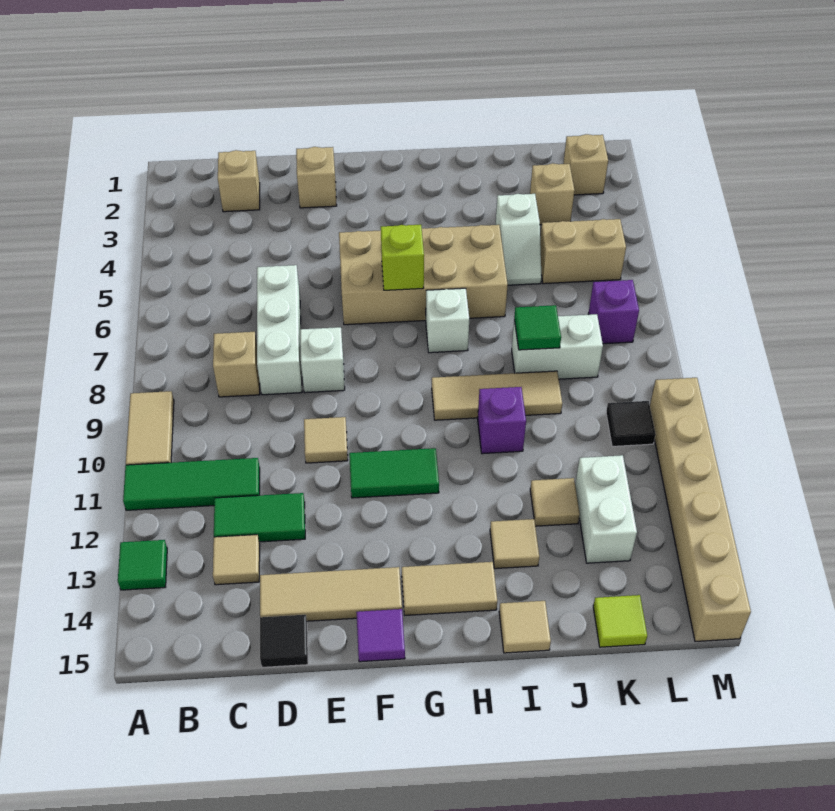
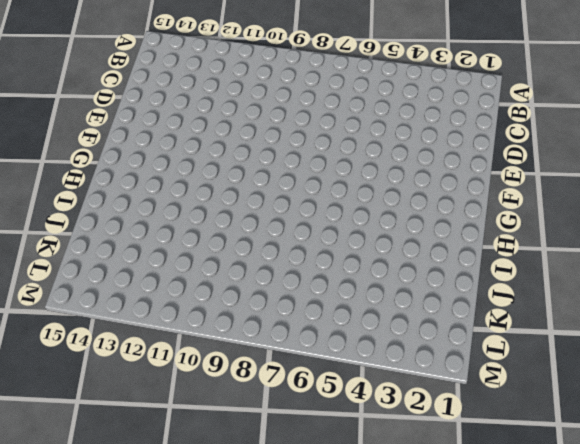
none -> tan 1x2 tile [126,391,174,465]
none -> green 1x3 tile [123,458,260,510]
none -> green 1x1 tile [118,540,167,590]
none -> tan 1x1 brick [218,150,260,212]

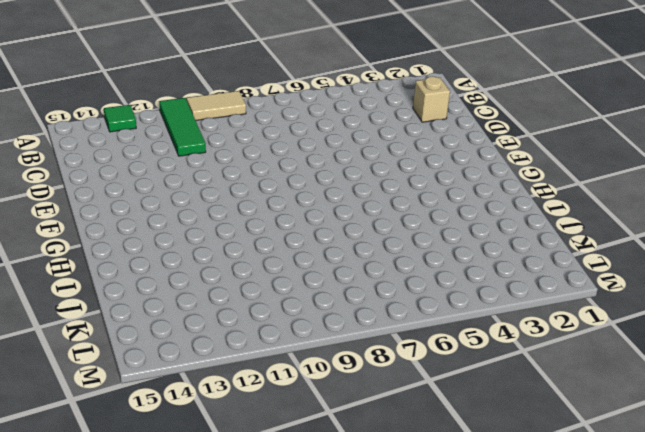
none -> tan 1x1 brick [213,332,260,397]
none -> green 1x2 tile [214,493,305,542]
none -> tan 1x1 tile [213,535,260,585]
none -> white 1x3 brick [257,265,302,395]

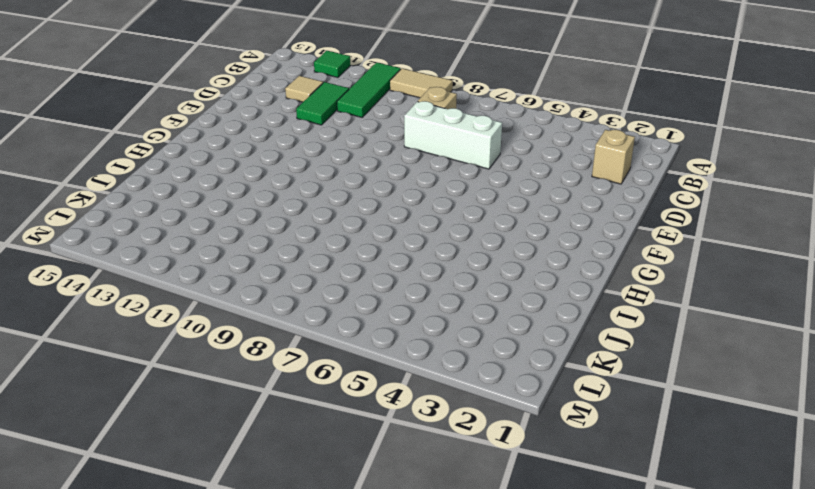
none -> tan 1x3 tile [260,567,402,621]
none -> black 1x1 tile [260,615,308,667]
none -> tan 1x1 brick [296,147,337,208]
none -> white 1x1 brick [300,327,345,393]

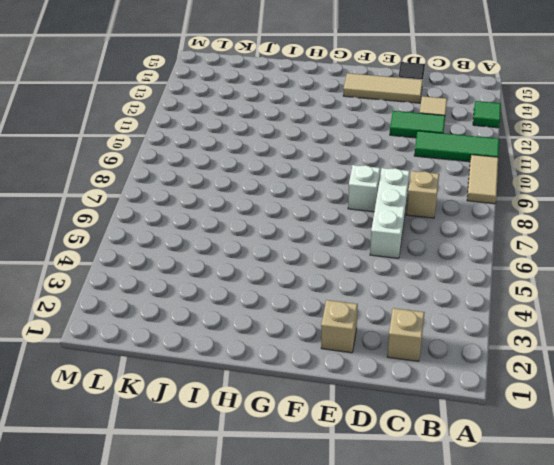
none -> tan 1x1 tile [304,417,348,463]
none -> tan 2x4 brick [339,225,508,325]
none -> green 1x2 tile [349,448,439,498]
none -> purple 1x1 tile [356,609,405,662]

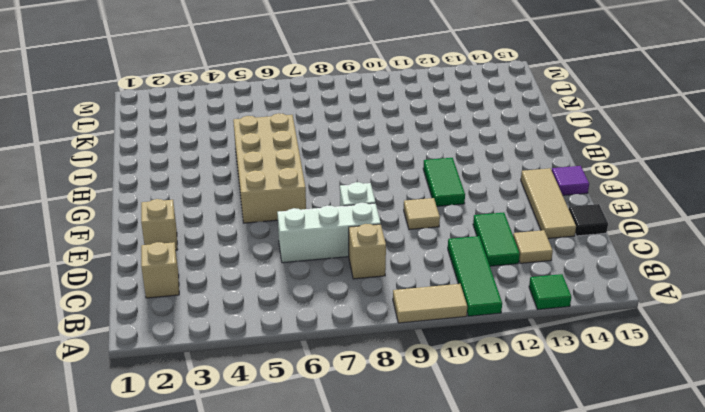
none -> tan 1x2 tile [402,562,497,615]
none -> white 1x1 brick [426,288,469,353]
none -> tan 1x3 tile [432,371,562,420]
none -> purple 1x1 brick [478,387,526,454]

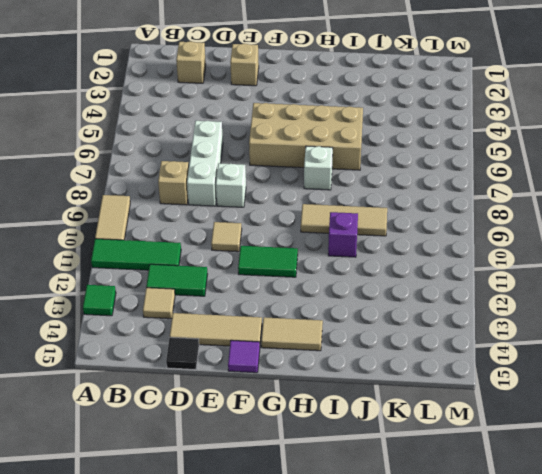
none -> tan 1x1 tile [490,519,539,569]
none -> tan 1x1 tile [499,601,551,653]
none -> white 1x2 slope [495,194,542,285]
none -> white 1x2 brick [512,314,603,379]

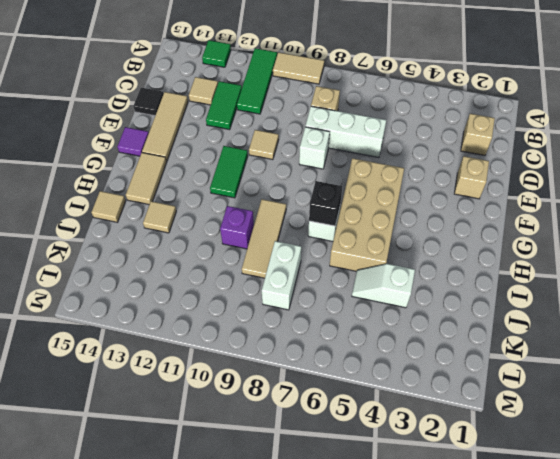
black 1x1 brick [309,181,342,226] -> none
none -> tan 1x1 tile [530,478,580,526]
none -> tan 1x1 brick [530,163,575,225]
none -> tan 1x2 brick [540,219,626,284]
none -> white 1x2 brick [575,455,637,563]

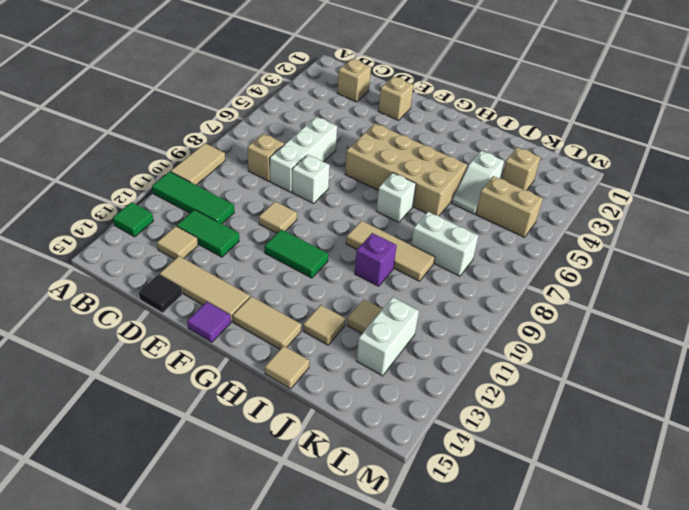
none -> lime 1x1 tile [593,595,647,647]
none -> tan 1x1 brick [563,134,608,195]
none -> purple 1x1 brick [588,280,639,344]
none -> black 1x1 tile [606,401,656,446]

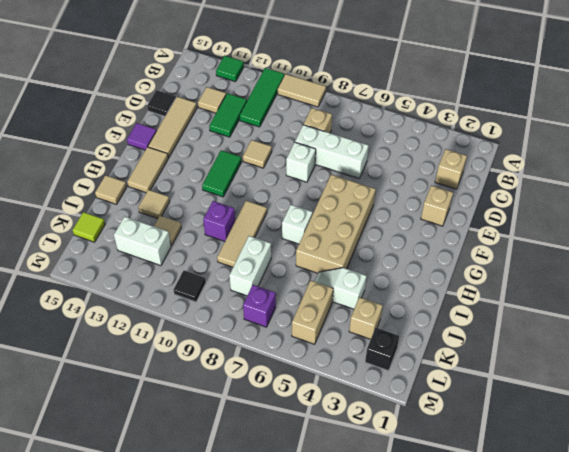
black 1x1 brick [365,328,399,371] -> tan 1x1 brick [563,134,608,195]
none -> tan 1x6 brick [650,378,751,641]
none -> lime 1x1 brick [381,225,424,290]
none -> green 1x1 tile [514,305,561,350]

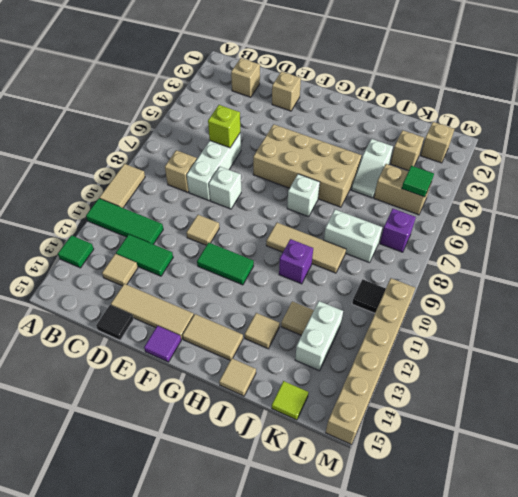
lime 1x1 brick [208,105,240,148] -> lime 1x1 brick moved to [381,225,424,290]
green 1x1 tile [402,166,434,197] -> green 1x1 tile moved to [514,305,561,350]

